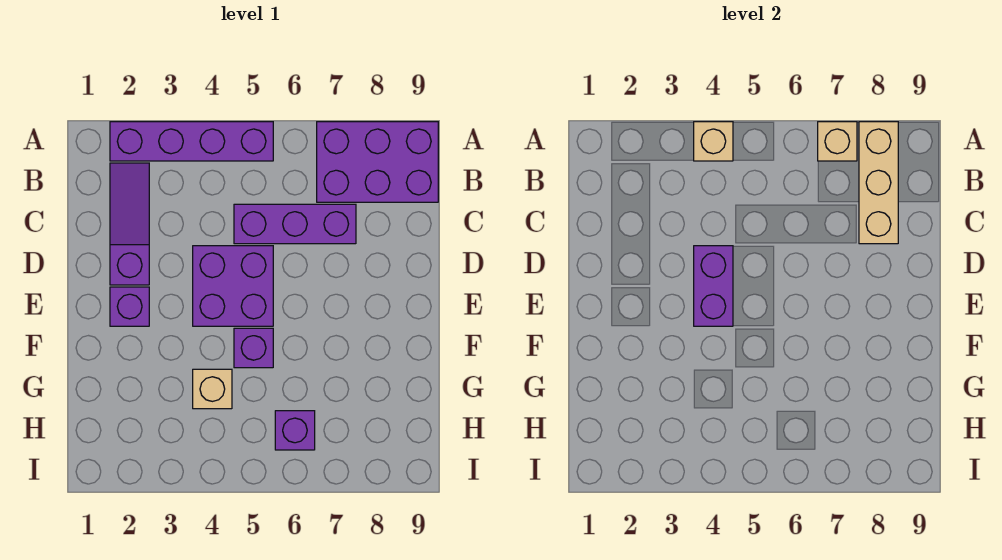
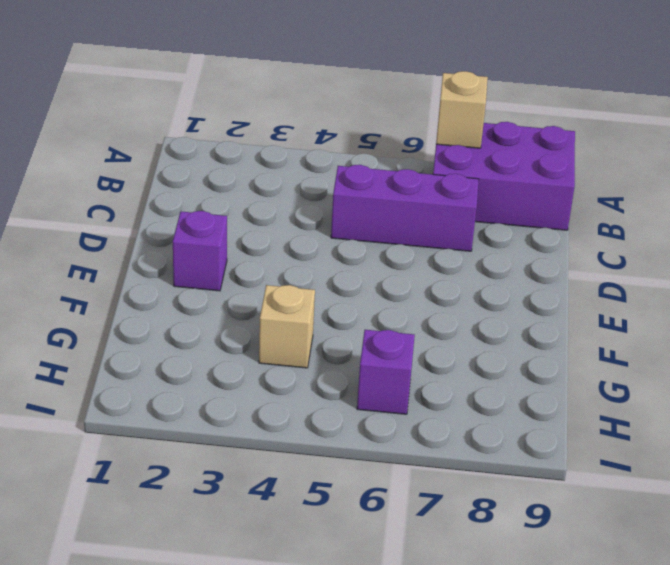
none -> purple 1x4 brick [110,122,273,161]
none -> purple 1x3 slope [110,163,149,285]
none -> purple 2x2 brick [193,246,273,326]

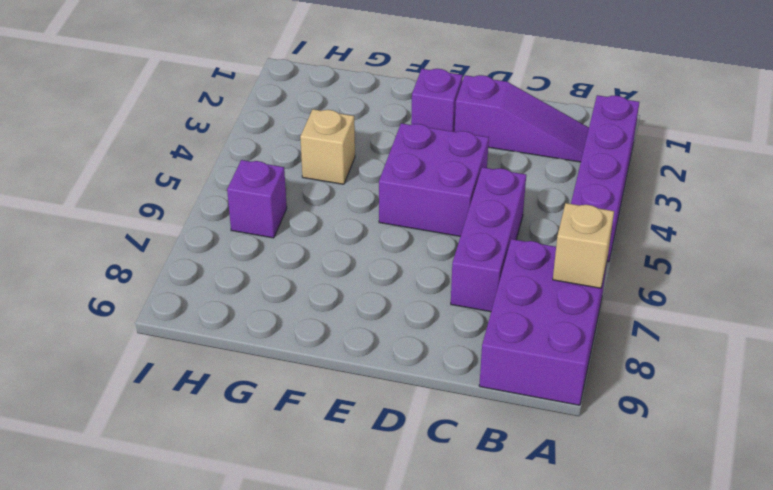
none -> purple 1x1 brick [234,328,273,368]
none -> tan 1x1 brick [694,122,733,161]
none -> tan 1x3 brick [859,122,898,244]

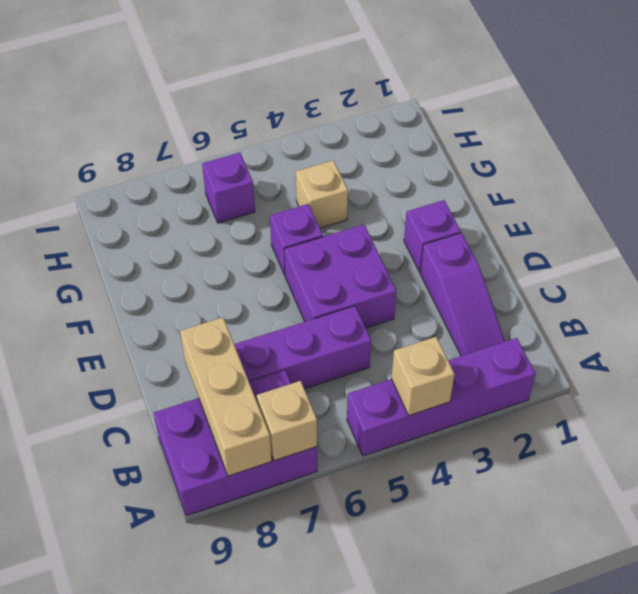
none -> purple 1x2 brick [694,246,733,326]

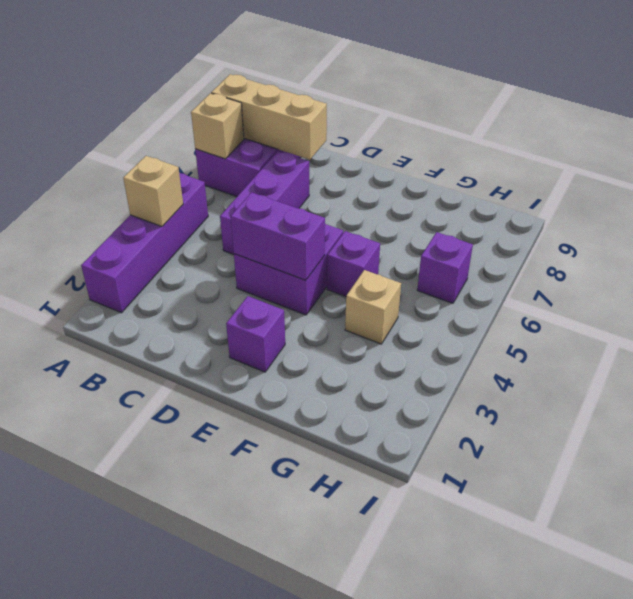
none -> purple 1x3 slope [110,163,149,285]

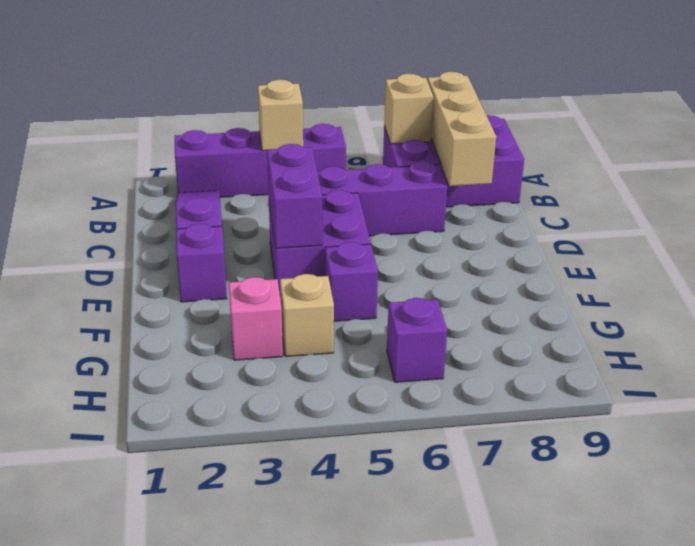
pink 1x1 brick [229,277,283,360] -> none

